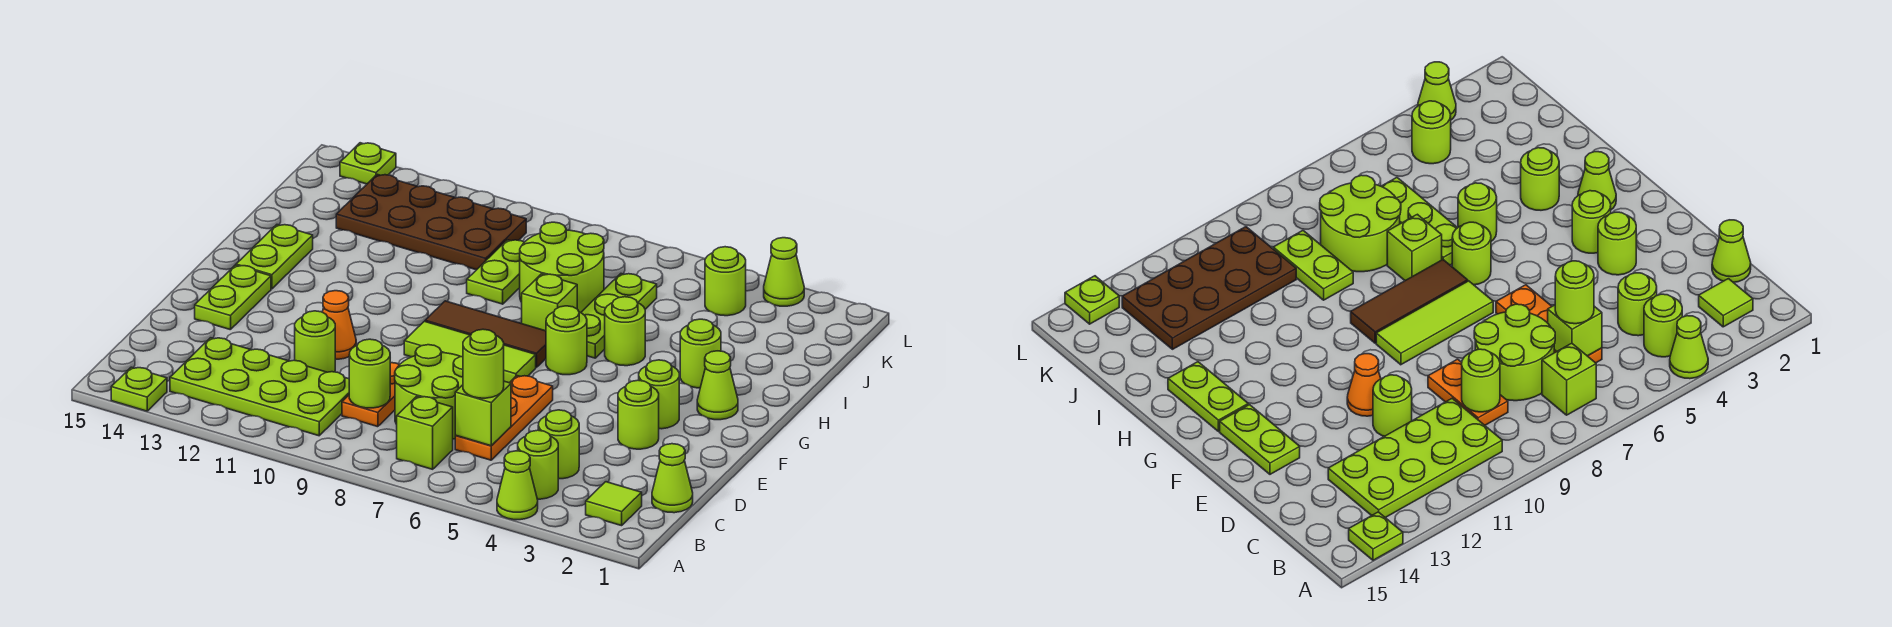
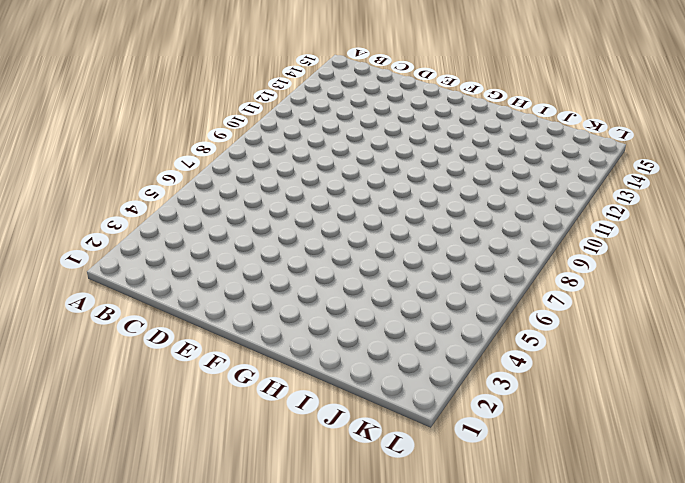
none -> lime 1x1 cone [497,451,538,520]
none -> lime 1x1 plate [111,367,167,411]
none -> lime 1x1 tile [586,482,642,526]
none -> lime 1x1 round brick [518,430,558,499]

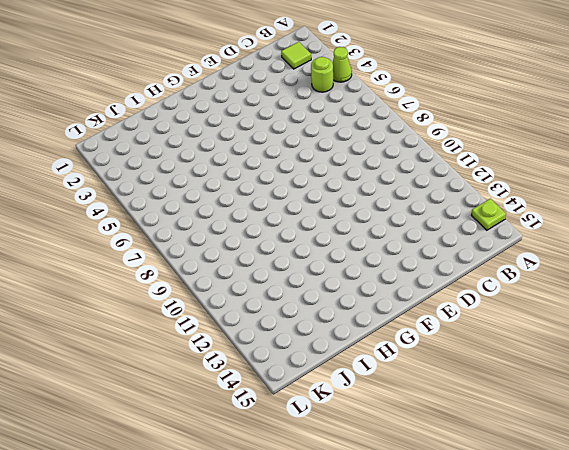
none -> lime 1x1 brick [397,396,453,469]
none -> lime 2x4 plate [170,338,349,436]
none -> lime 1x1 cone [652,444,693,513]
none -> lime 1x1 round brick [538,410,579,479]

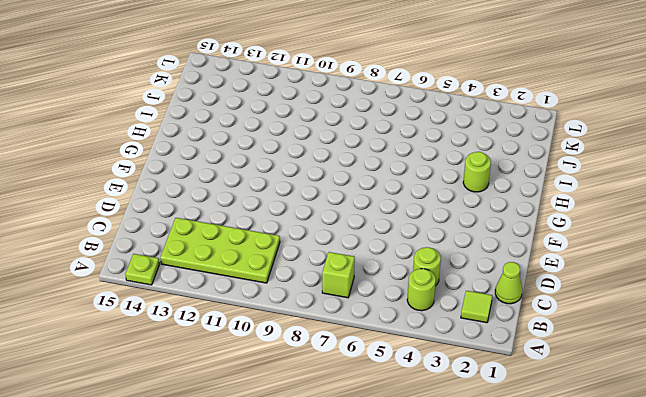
none -> lime 1x1 cone [497,451,538,520]
none -> orange 1x3 plate [455,376,553,460]
none -> lime 2x2 round brick [395,345,463,439]
none -> orange 1x2 plate [342,362,399,427]

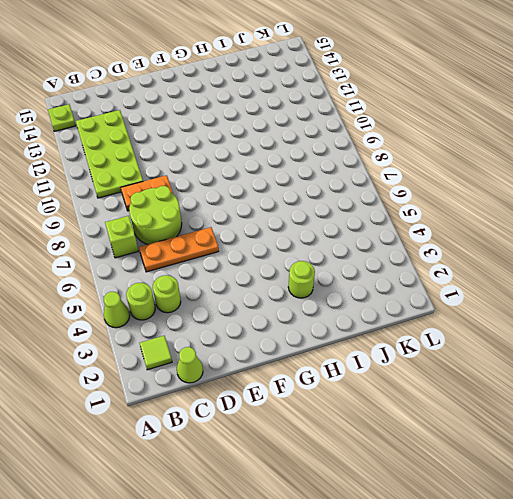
none -> lime 1x1 round brick [295,311,335,372]
none -> lime 1x1 round brick [618,380,659,449]
none -> orange 1x1 cone [323,291,356,359]
none -> lime 1x2 plate [195,265,271,330]

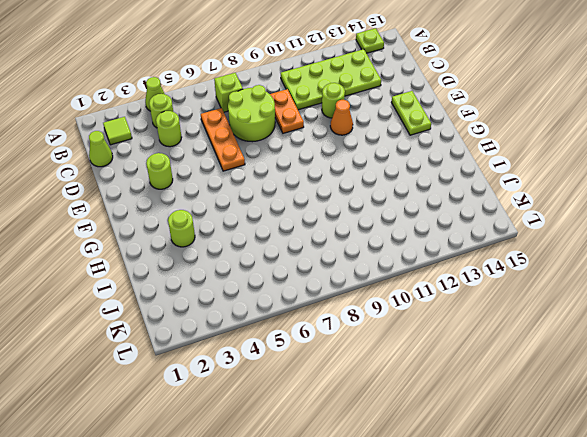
none -> lime 1x1 round brick [639,360,679,429]
none -> lime 1x3 tile [404,321,536,383]
none -> lime 1x1 cone [697,351,738,420]
none -> lime 1x1 round brick [546,306,587,375]

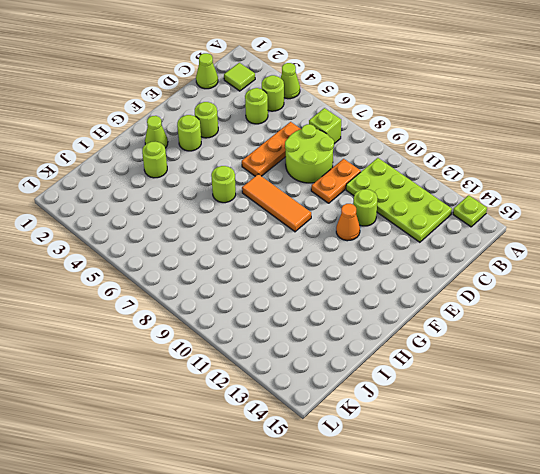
orange 1x3 tile [242,174,311,232] -> lime 1x3 tile [404,321,536,383]
none -> lime 1x2 plate [195,265,271,330]
none -> brown 1x3 tile [425,301,546,367]
none -> lime 1x2 plate [236,225,313,289]
none -> lime 1x1 round brick [605,297,645,366]

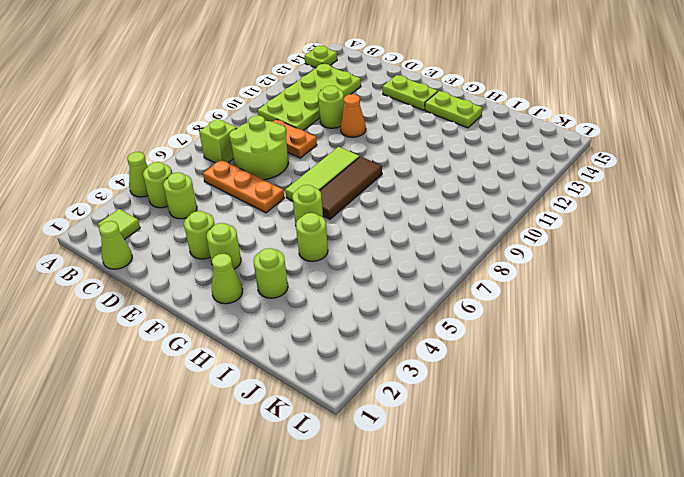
none -> lime 1x3 plate [581,274,657,358]
none -> lime 1x1 brick [522,274,577,331]
none -> lime 2x2 round brick [520,222,604,313]
none -> lime 1x2 plate [467,240,524,304]

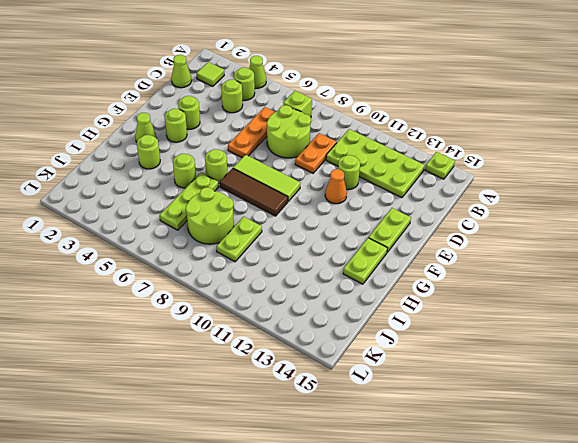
none -> lime 1x1 brick [522,274,577,331]
none -> brown 2x4 plate [336,174,526,270]
none -> lime 1x1 round brick [705,247,746,316]
none -> lime 1x1 cone [764,238,804,306]

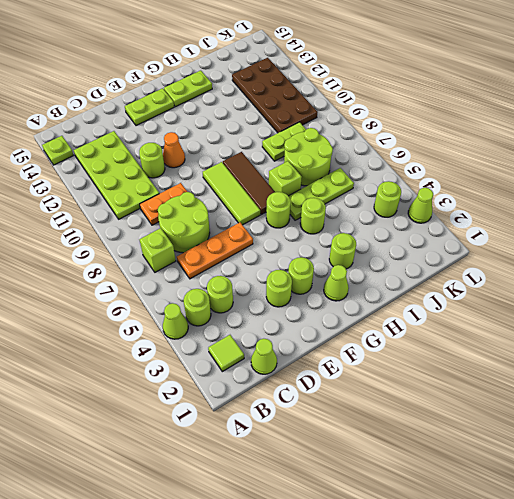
none -> lime 1x1 plate [340,143,396,184]
none -> lime 1x1 brick [455,381,511,446]
none -> lime 1x1 round brick [349,339,390,408]
none -> lime 1x1 round brick [463,329,504,398]

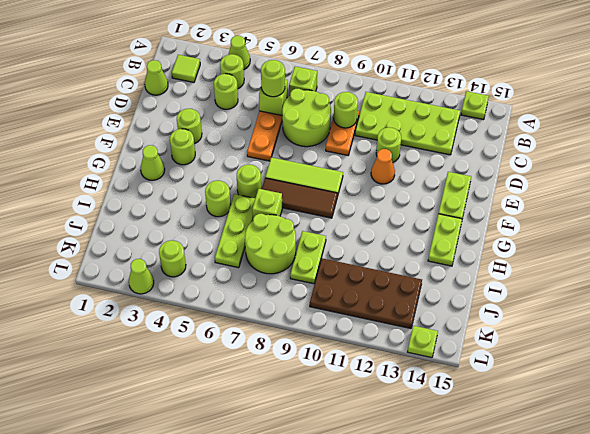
none -> lime 1x1 round brick [680,319,721,388]

